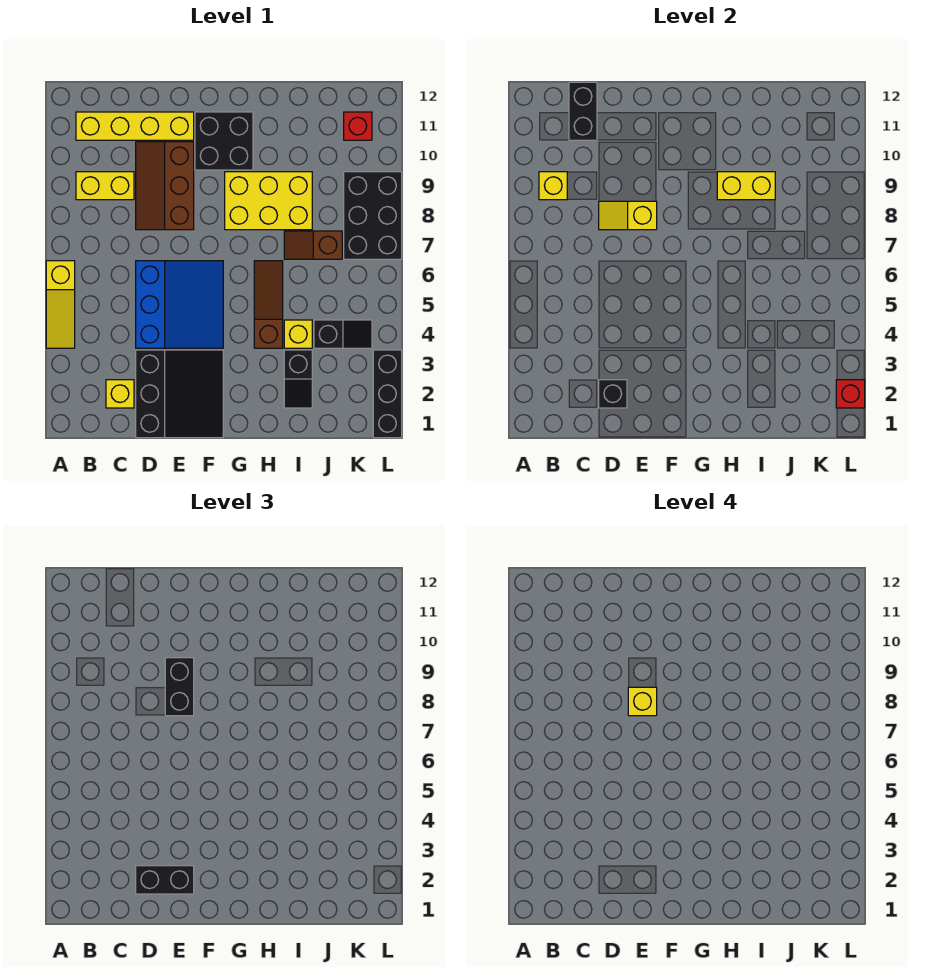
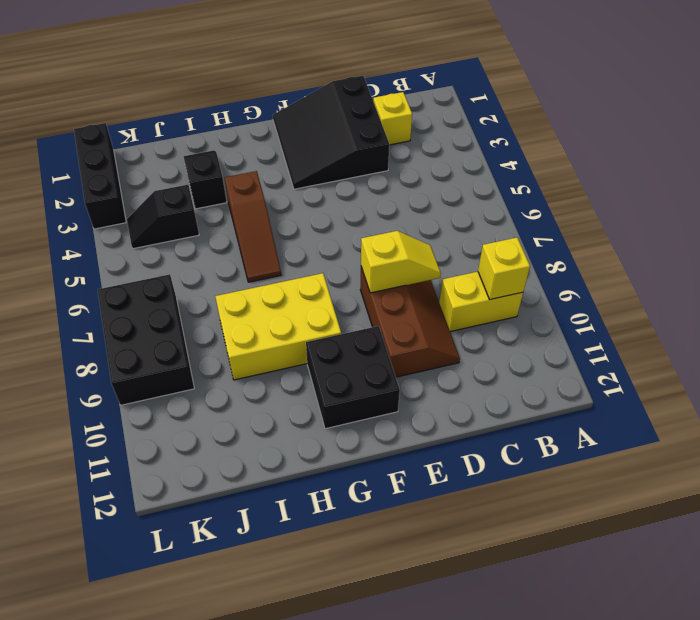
none -> yellow 1x3 slope [46,261,75,348]
none -> yellow 1x4 brick [76,112,194,140]
none -> blue 3x3 slope [136,261,223,348]

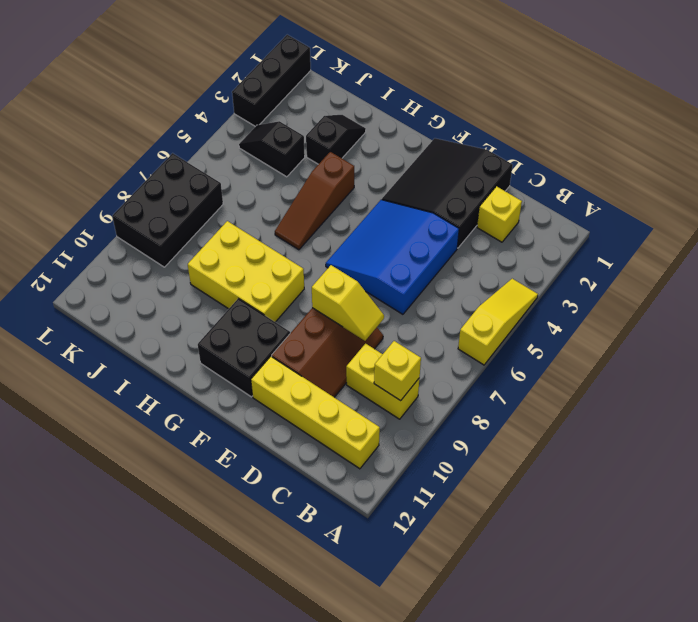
none -> yellow 1x1 brick [284,320,312,348]
none -> brown 1x2 slope [284,231,342,259]
none -> red 1x1 brick [344,112,372,140]

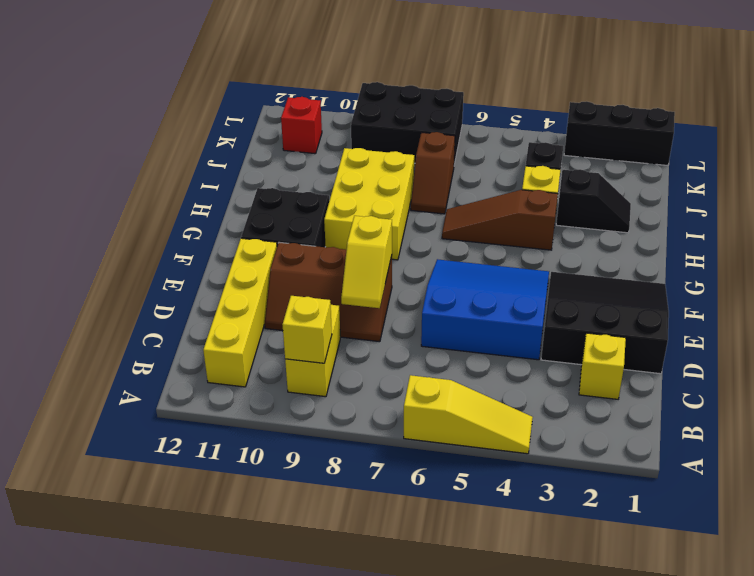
none -> black 1x2 brick [569,82,597,140]
none -> black 1x1 brick [599,380,627,408]
none -> yellow 1x2 brick [717,172,775,200]

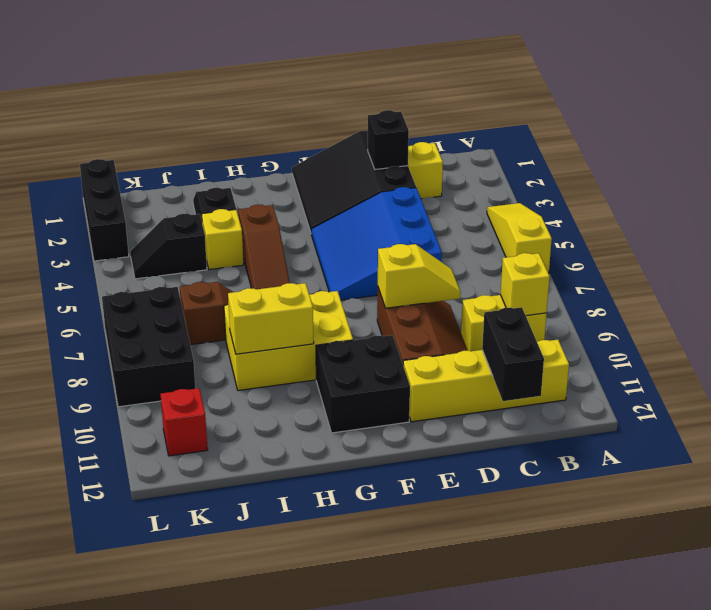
none -> red 1x1 brick [836,380,865,408]
none -> black 1x2 brick [136,866,194,894]
none -> black 1x2 brick [165,658,194,716]

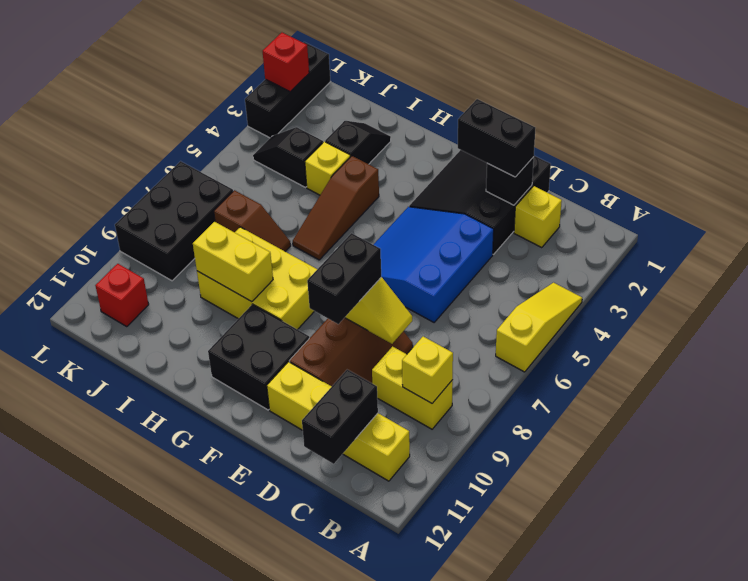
none -> yellow 1x1 brick [628,687,657,716]

